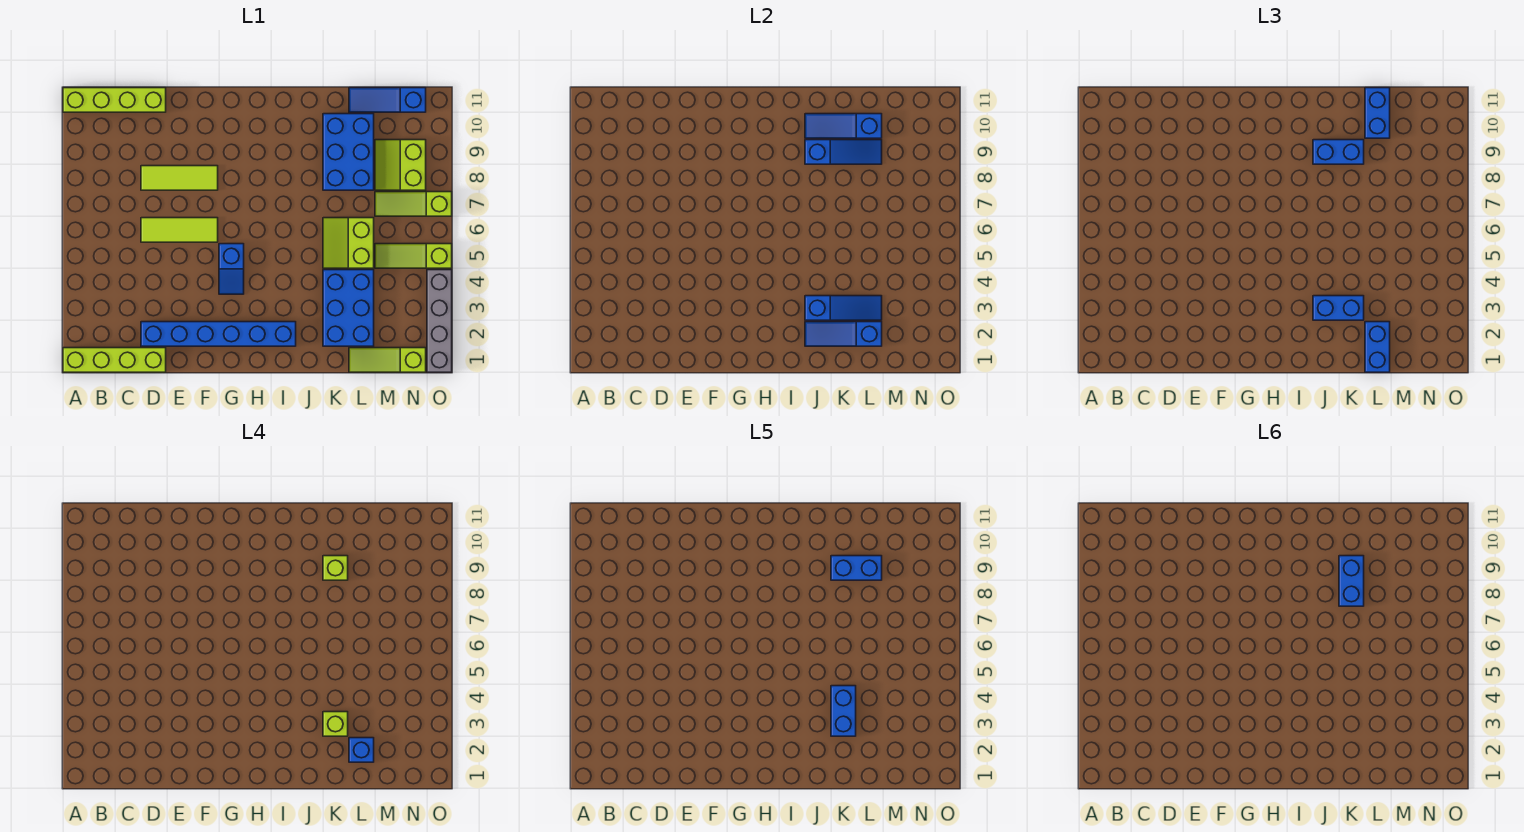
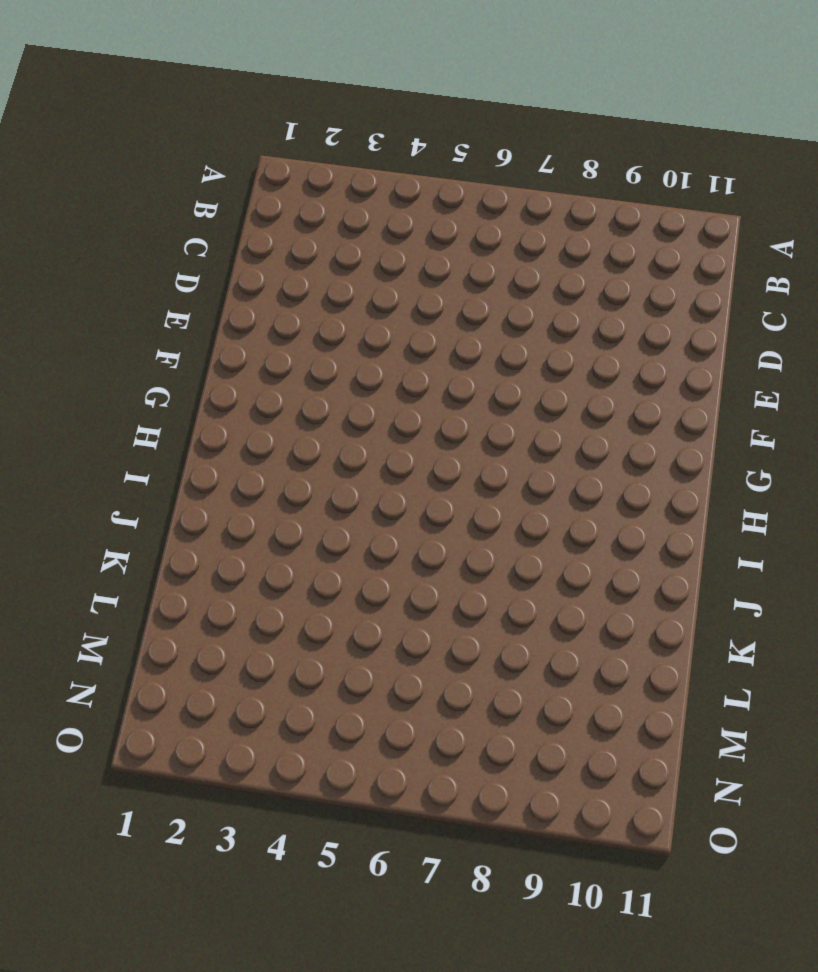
none -> lime 1x4 brick [63,348,166,372]
none -> lime 1x4 brick [63,88,166,112]
none -> blue 1x6 brick [141,322,296,346]

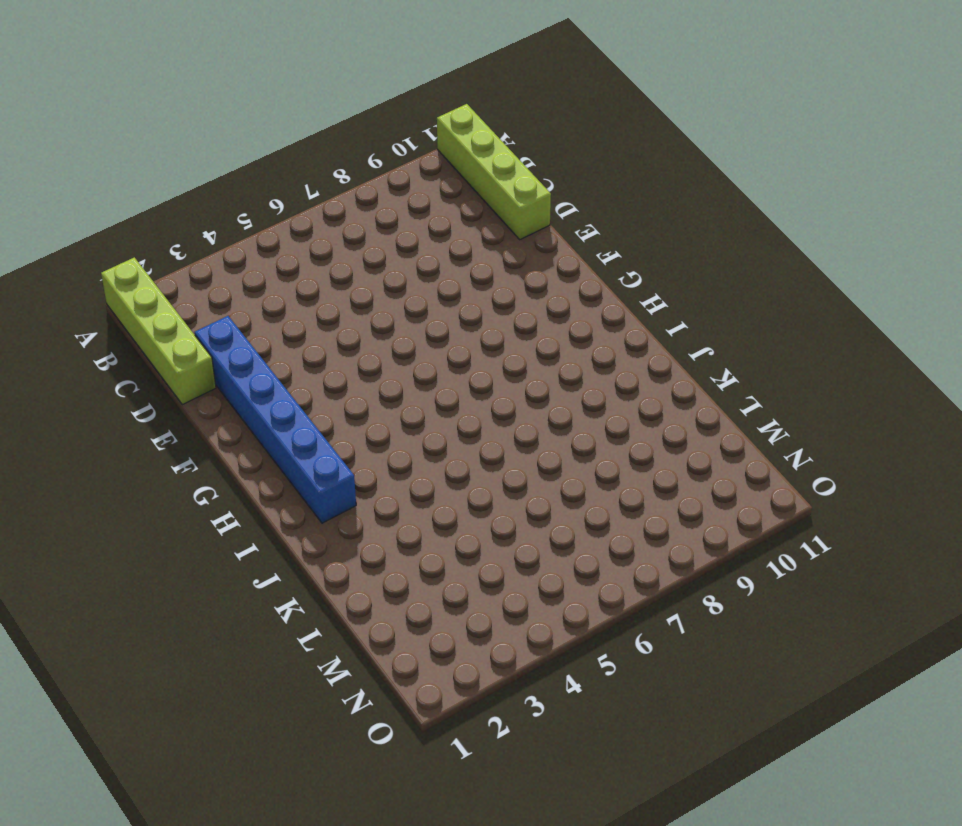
none -> lime 1x3 tile [141,218,218,242]
none -> lime 1x3 tile [141,166,218,190]
none -> blue 1x2 slope [219,244,244,294]

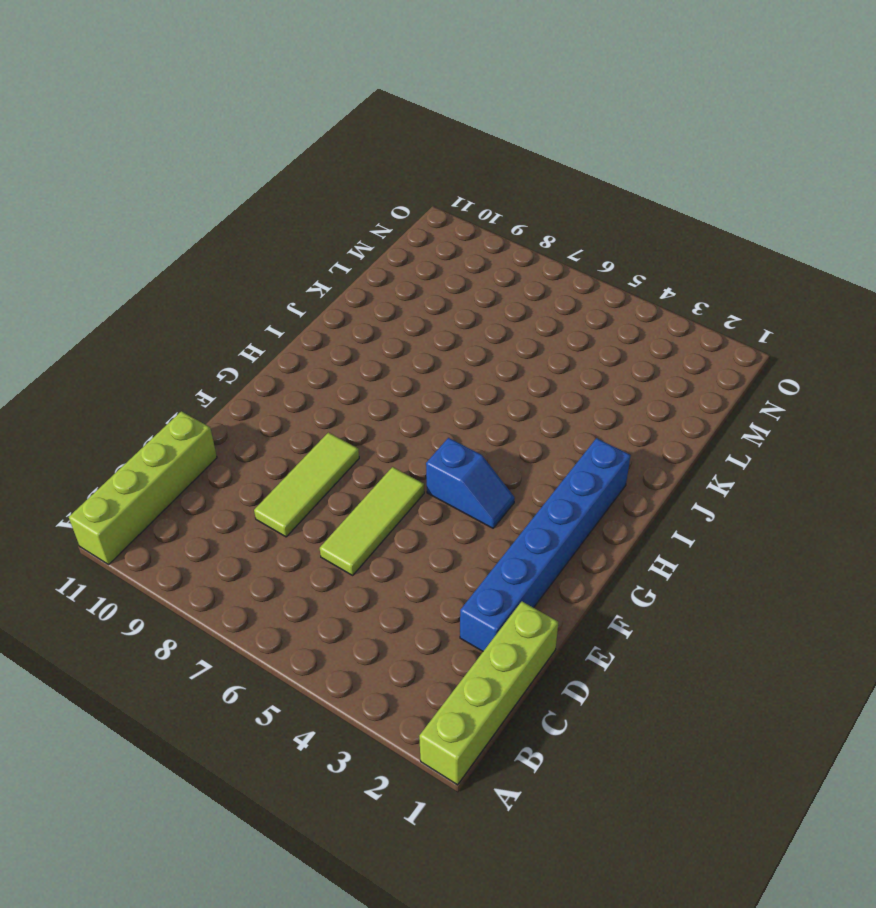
none -> blue 2x3 brick [323,270,374,346]
none -> lime 2x2 slope [323,218,374,268]
none -> blue 2x3 brick [323,114,374,190]

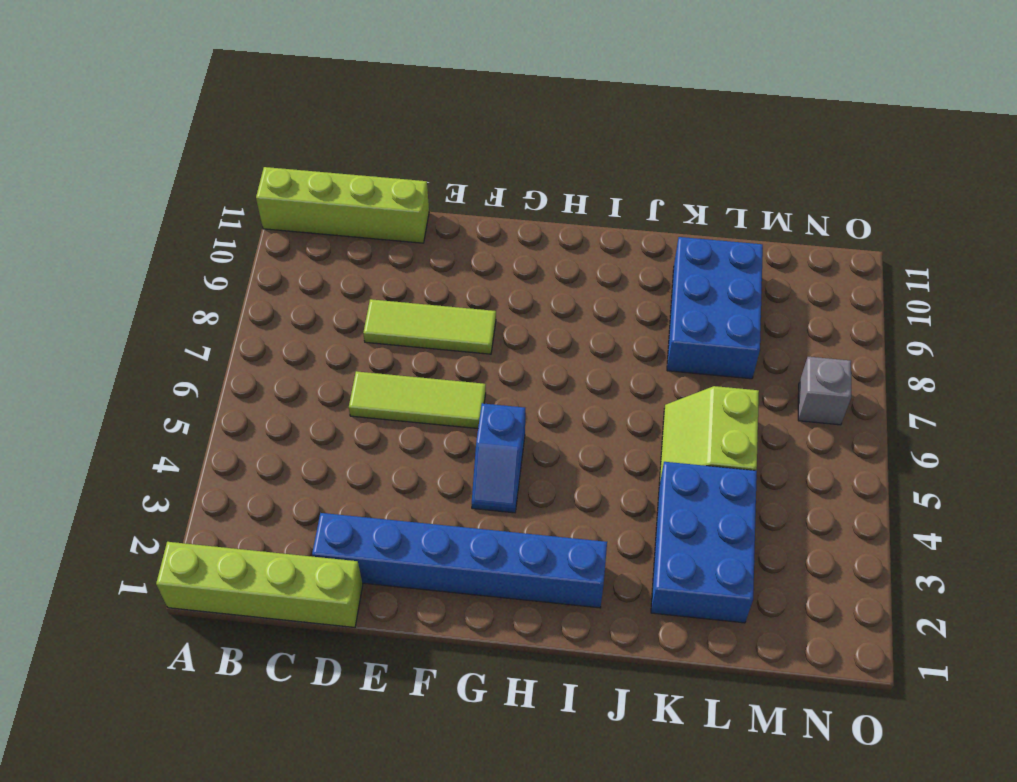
grey 1x1 brick [798,357,851,425] -> lime 1x3 slope [375,192,452,216]
none -> lime 1x3 slope [349,348,426,372]
none -> blue 1x3 slope [349,88,426,112]
none -> lime 1x3 slope [375,244,452,268]

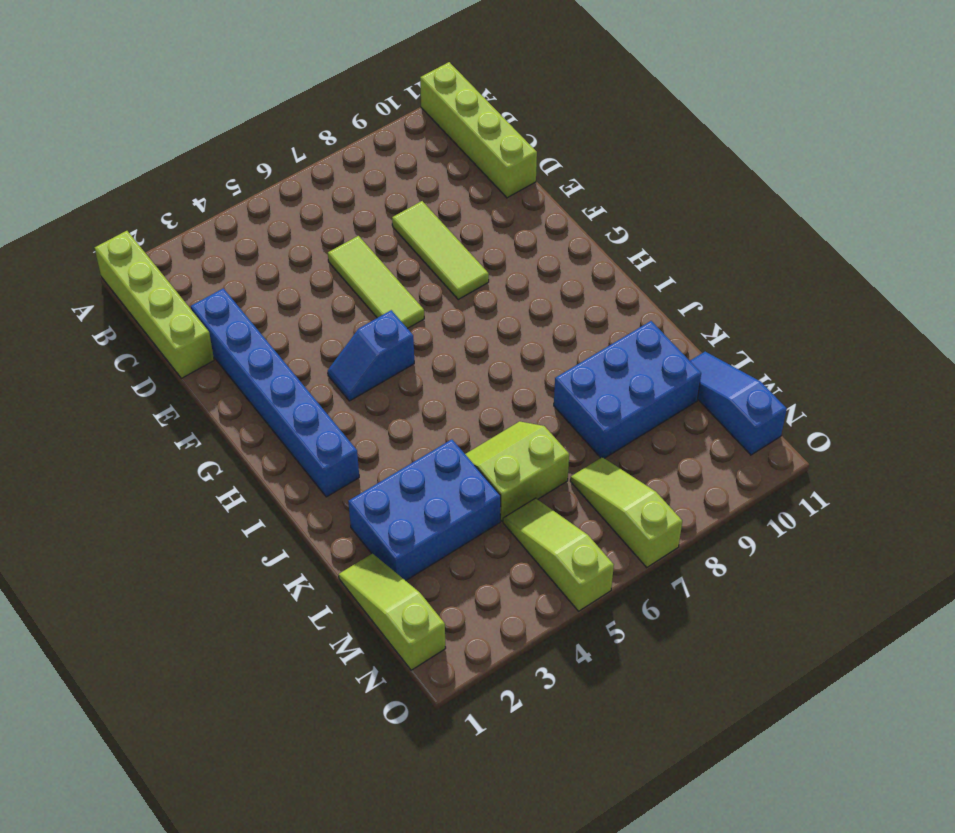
none -> lime 2x2 slope [375,140,426,190]
none -> grey 1x4 brick [427,270,452,372]
none -> blue 1x3 slope [805,322,882,346]

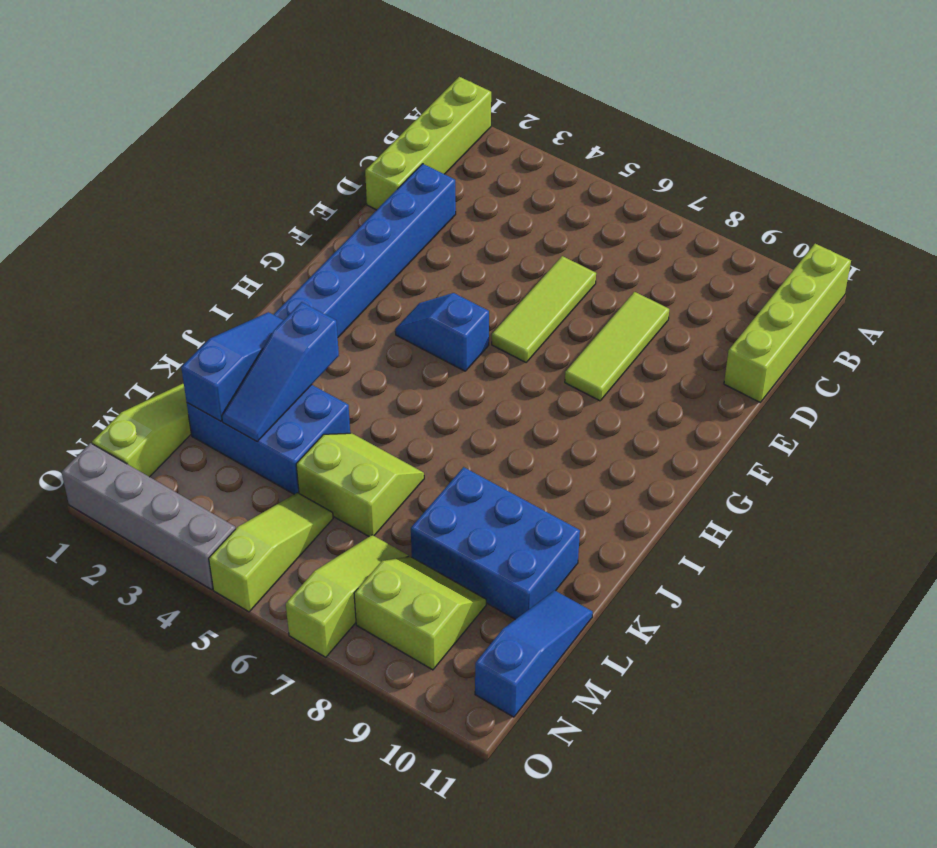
none -> blue 1x3 slope [805,140,882,164]
none -> blue 1x3 slope [805,114,882,138]
none -> blue 1x2 brick [1313,296,1364,320]

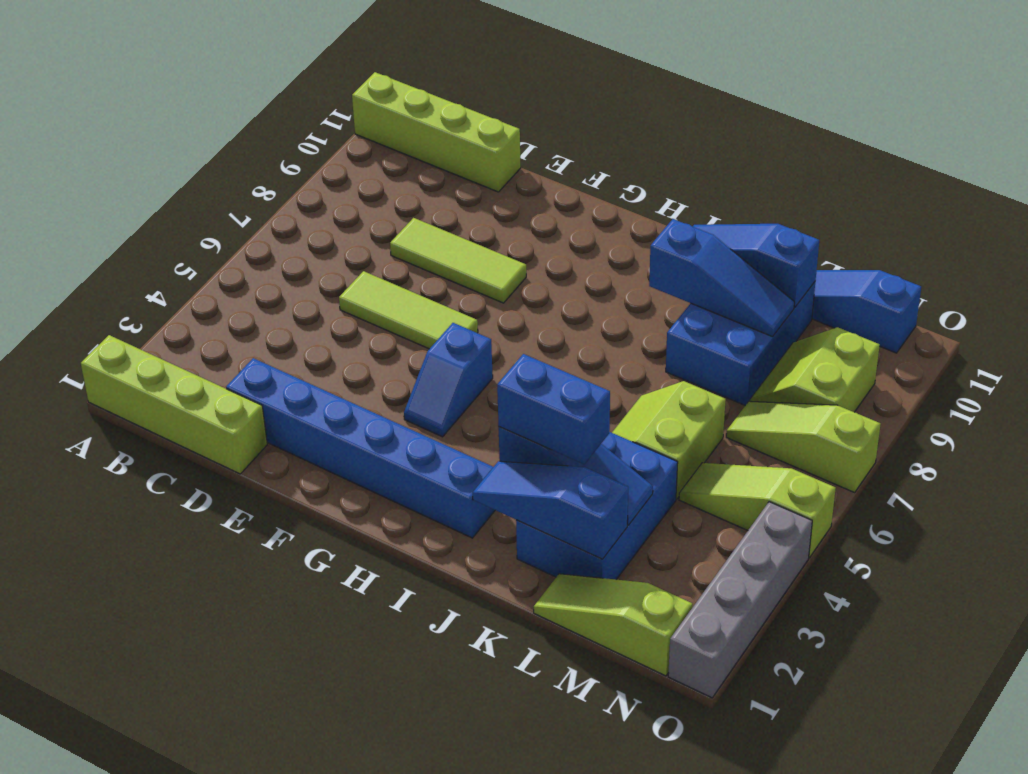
none -> blue 1x2 brick [1313,140,1364,164]
none -> blue 1x2 brick [1365,322,1390,372]
none -> blue 1x2 brick [1365,88,1390,138]

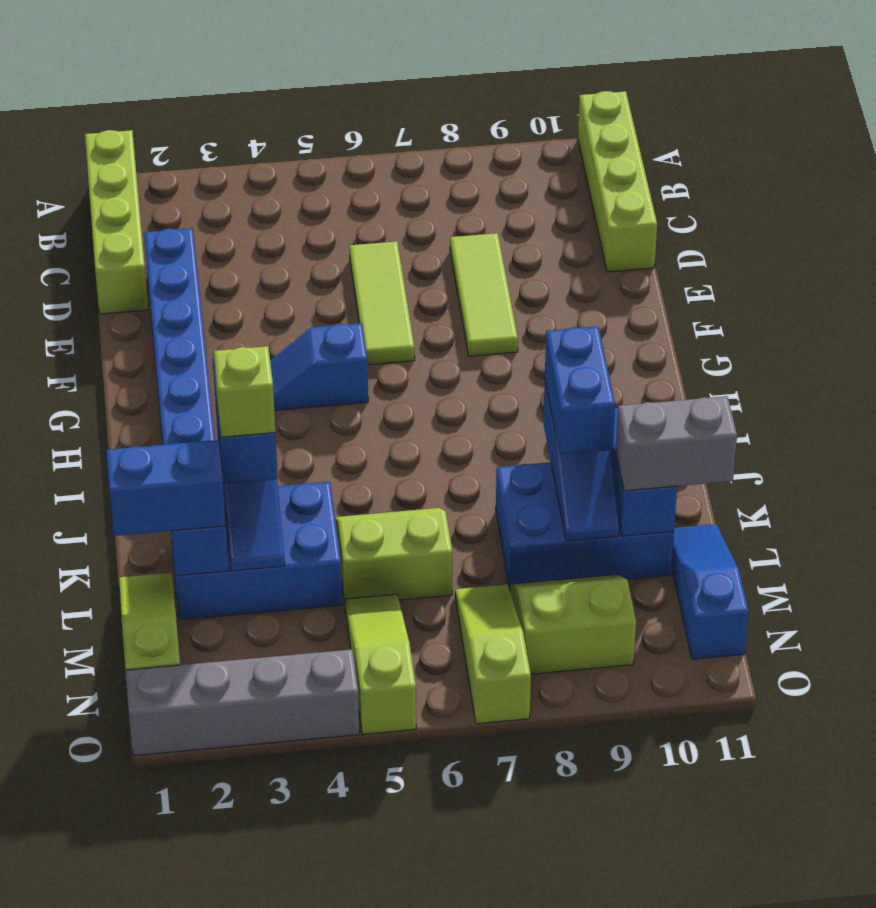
grey 1x2 brick [616,396,737,491] -> blue 1x2 brick [1365,88,1390,138]
none -> lime 1x1 brick [323,556,348,580]
none -> blue 1x1 brick [349,738,374,762]
none -> blue 1x2 brick [831,686,856,736]

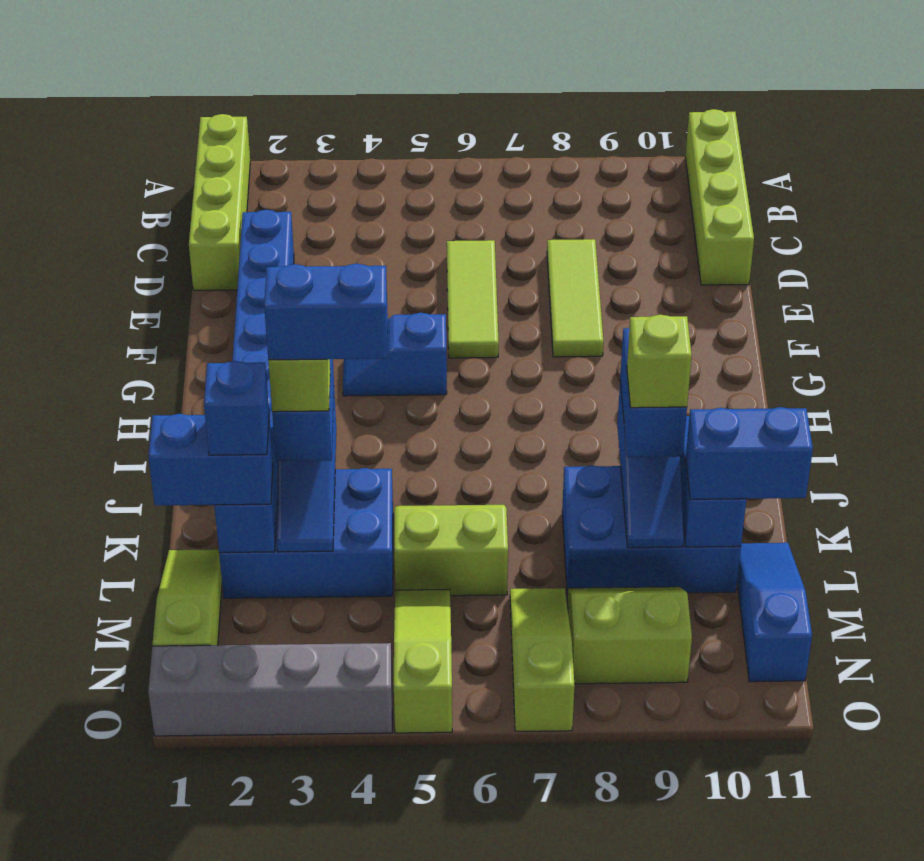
none -> blue 1x2 brick [831,556,882,580]
none -> blue 1x2 brick [1339,556,1364,606]

